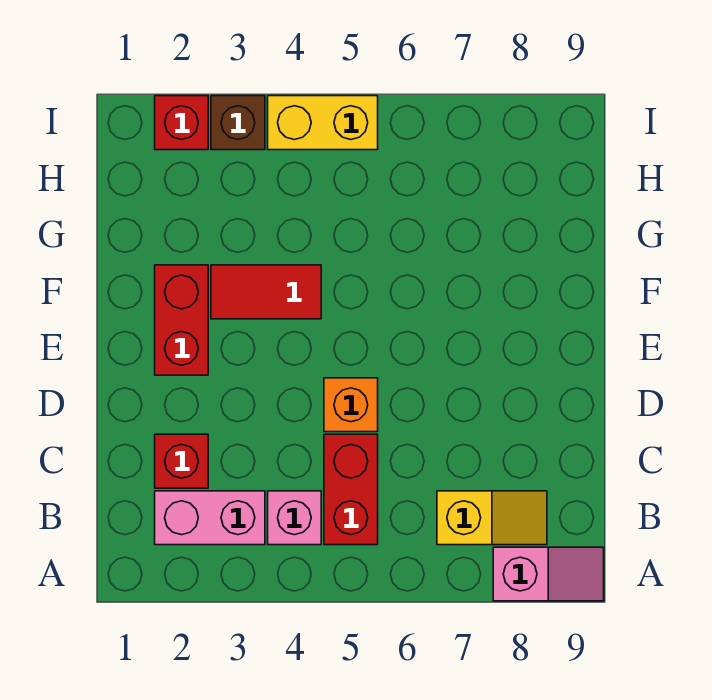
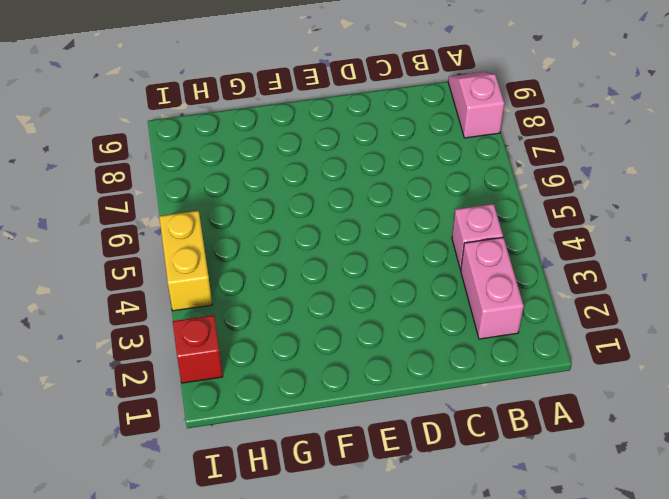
none -> red 1x2 brick [324,434,378,545]
none -> yellow 1x2 slope [437,491,547,545]
none -> red 1x1 brick [155,434,208,488]

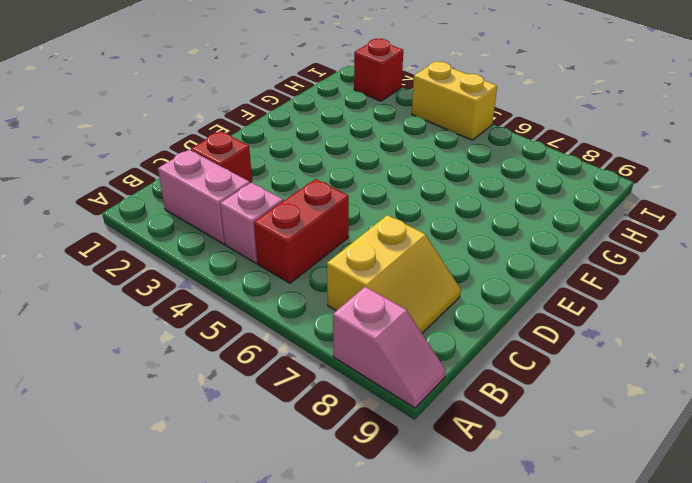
yellow 2x2 slope [327,215,461,333] -> yellow 1x2 slope [437,491,547,545]
none -> orange 1x1 brick [324,378,378,432]
none -> red 1x2 brick [155,265,208,375]
none -> red 1x2 tile [211,265,321,319]

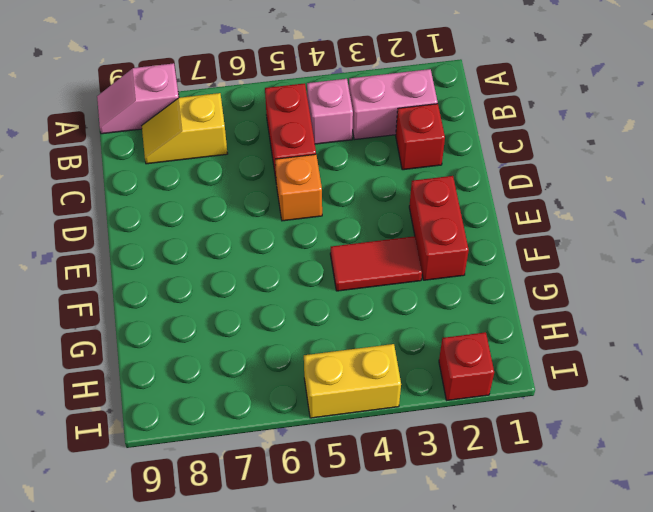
none -> brown 1x1 brick [211,96,265,150]

